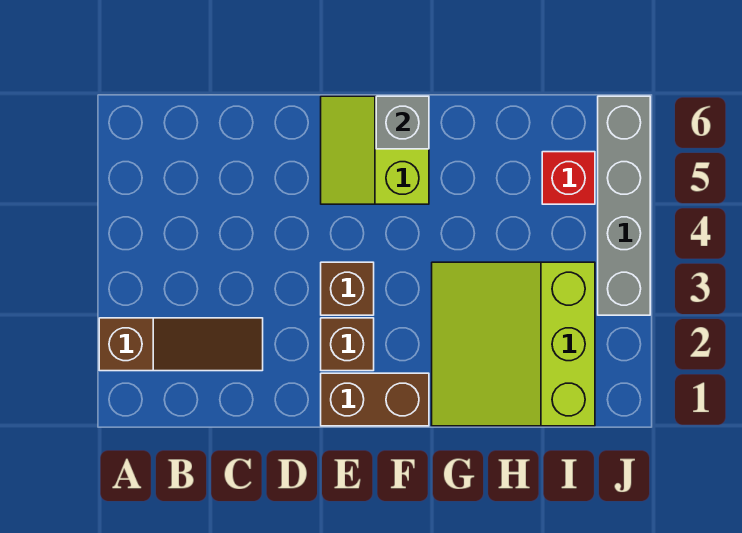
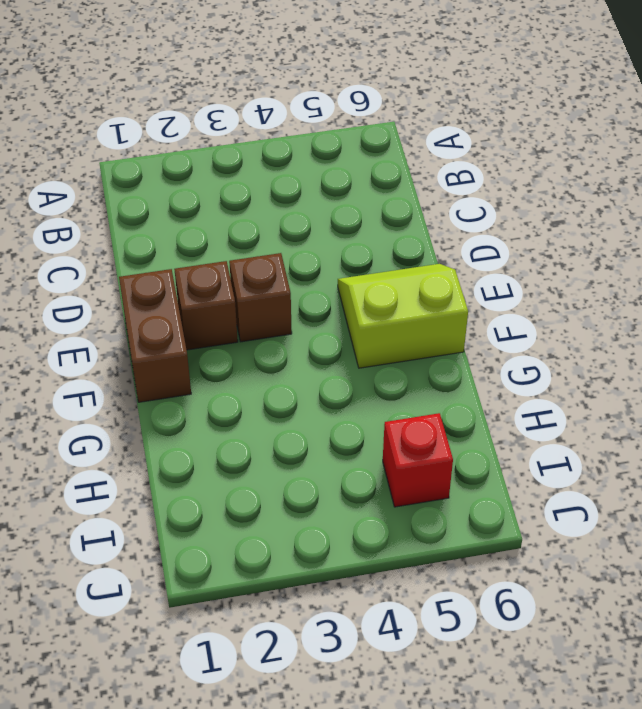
none -> brown 1x3 slope [99,318,263,371]
none -> lime 3x3 slope [432,262,595,426]

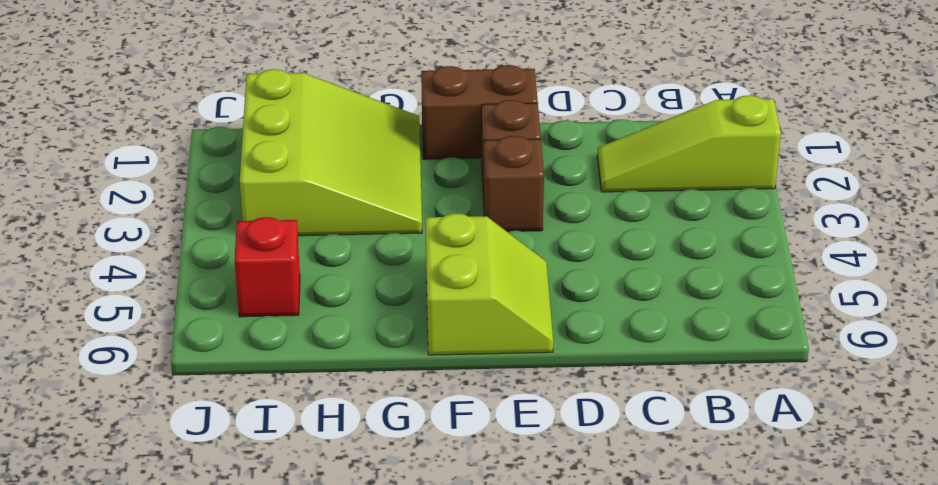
lime 1x3 slope [597,95,781,192] -> brown 1x3 slope [99,318,263,371]
none -> grey 1x4 brick [598,96,650,315]
none -> grey 1x1 brick [376,96,429,149]

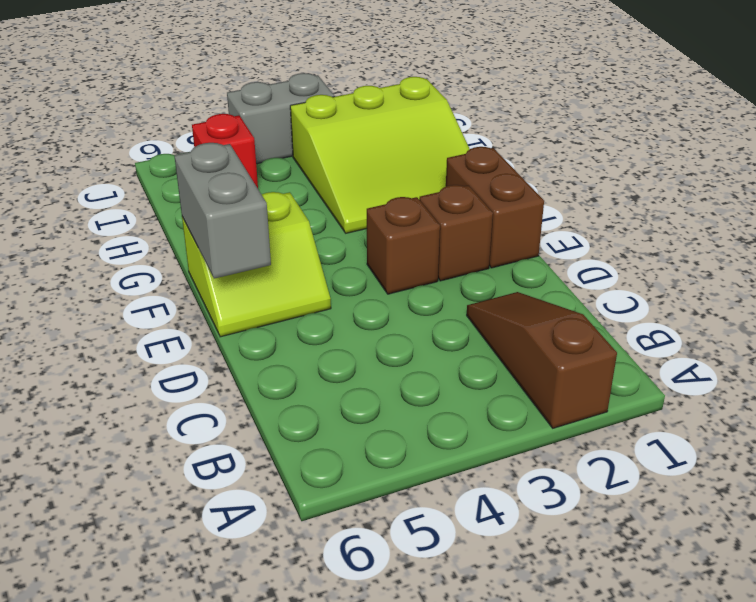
grey 1x2 brick [174,143,271,278] -> grey 1x1 brick [376,96,429,149]
grey 1x2 brick [227,73,335,164] -> grey 1x4 brick [598,96,650,315]

